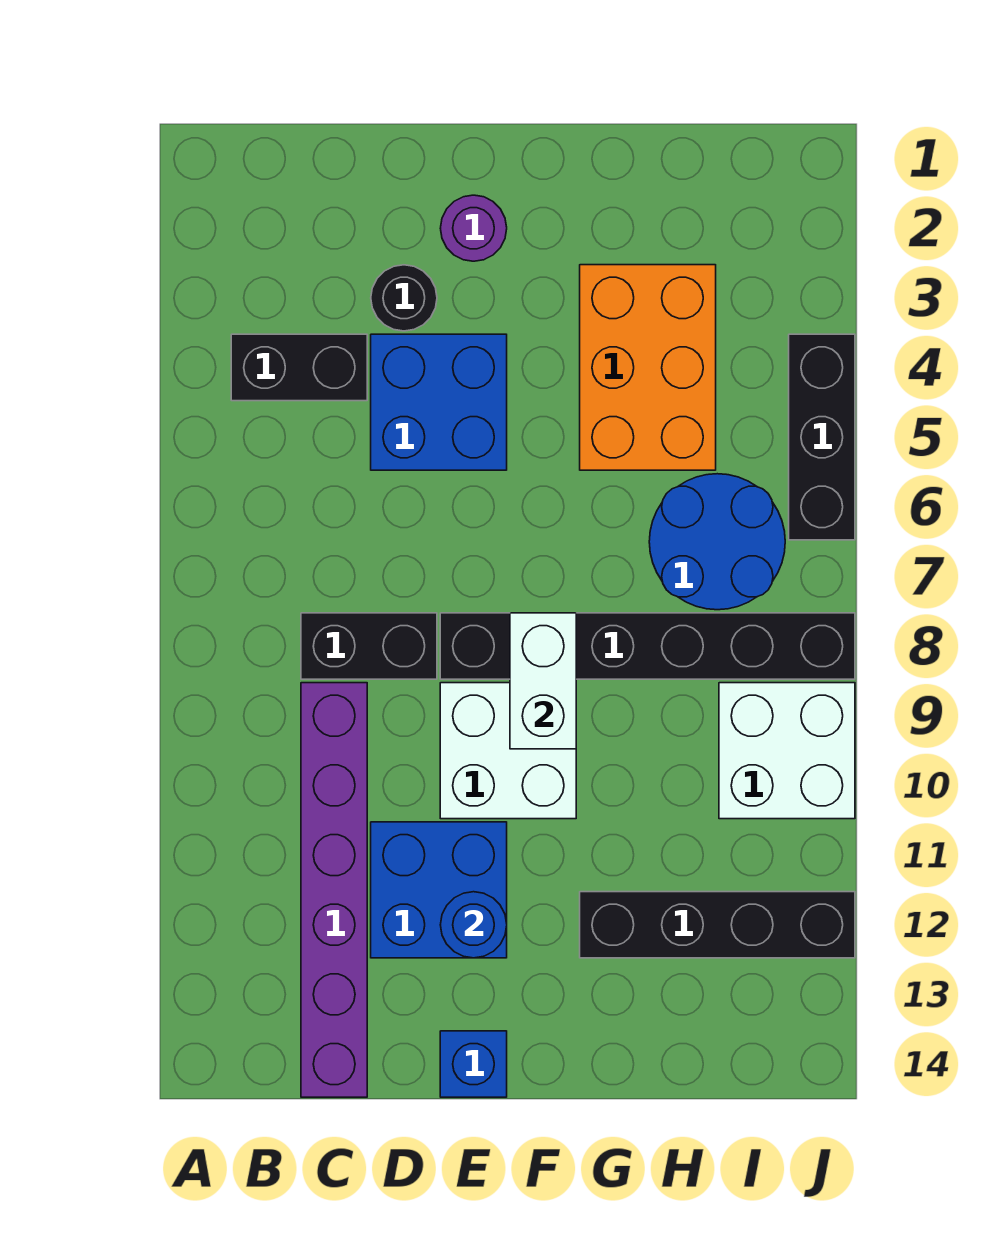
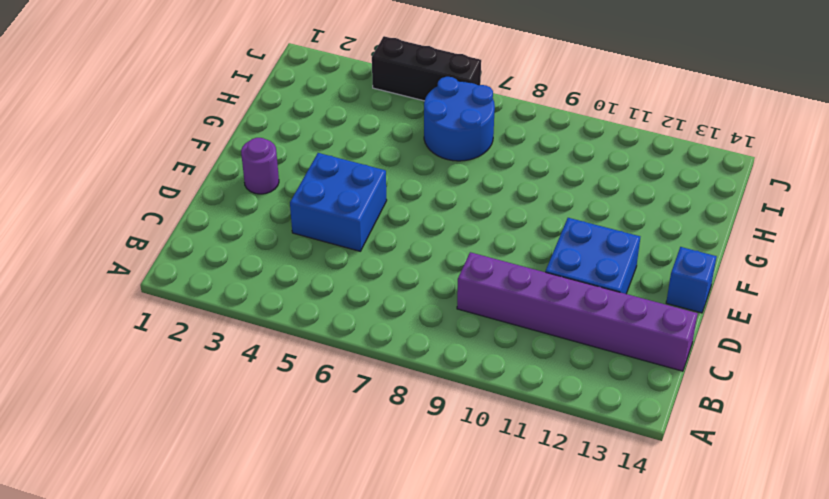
none -> black 1x2 brick [231,334,367,401]
none -> black 1x2 brick [301,613,437,679]
none -> black 1x1 round brick [371,265,437,331]

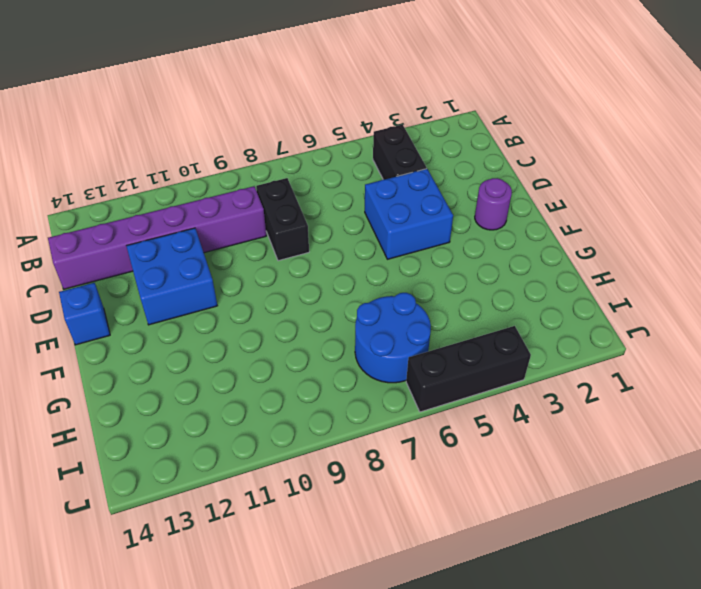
none -> black 1x1 round brick [371,265,437,331]
none -> black 1x6 brick [440,613,855,679]
none -> white 2x2 brick [440,683,576,819]

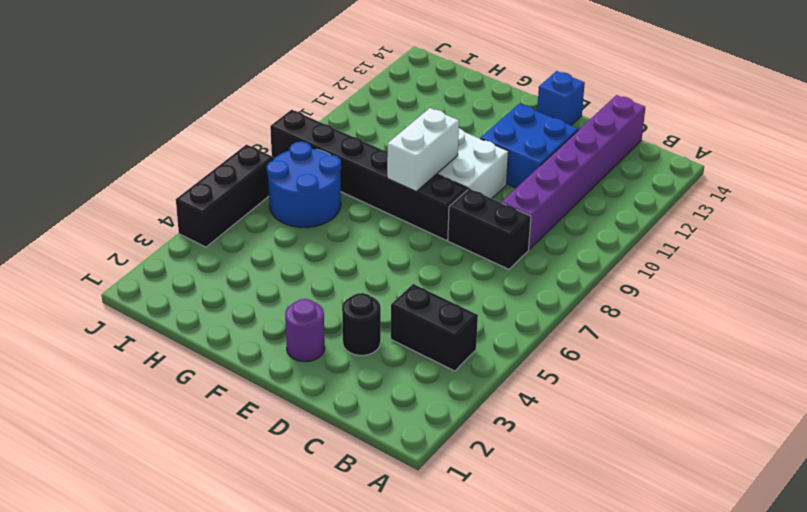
none -> blue 2x2 brick [371,334,507,470]
none -> orange 2x3 brick [580,265,716,470]
none -> black 1x4 brick [580,892,855,958]

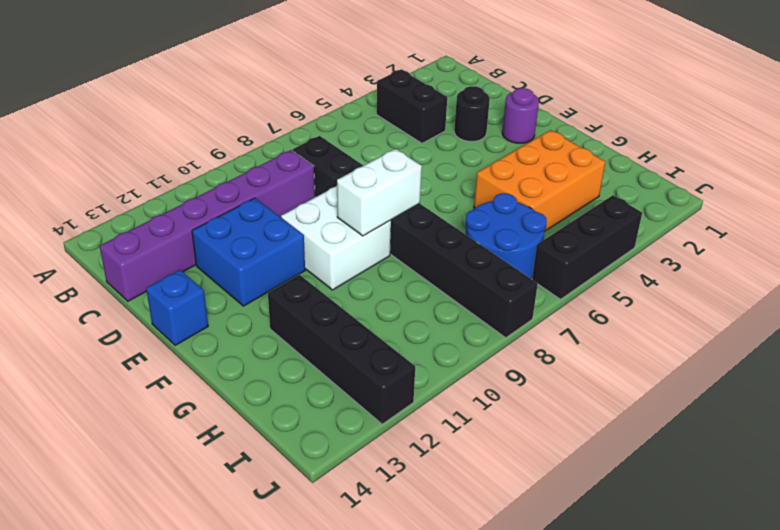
none -> blue 2x2 brick [371,334,507,470]
none -> white 2x2 brick [719,683,855,819]
none -> blue 1x1 round brick [440,892,507,958]

